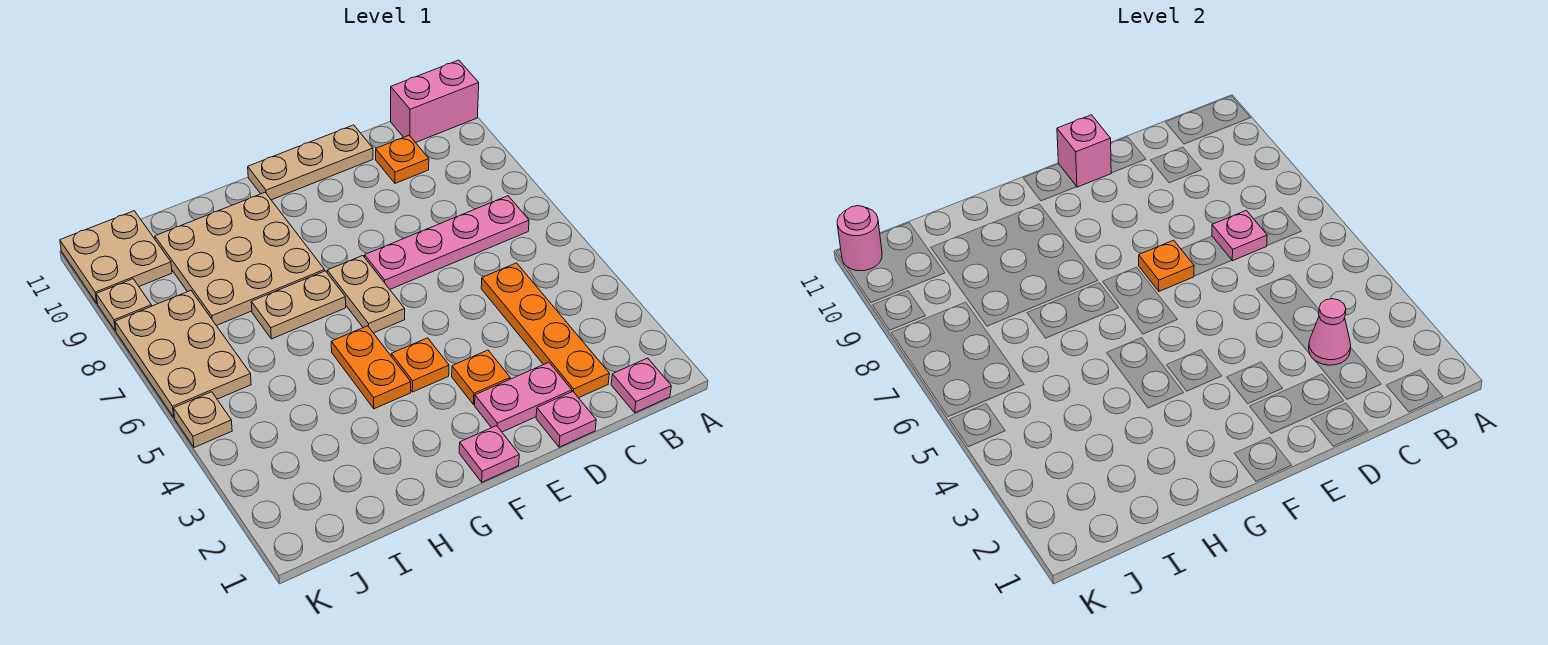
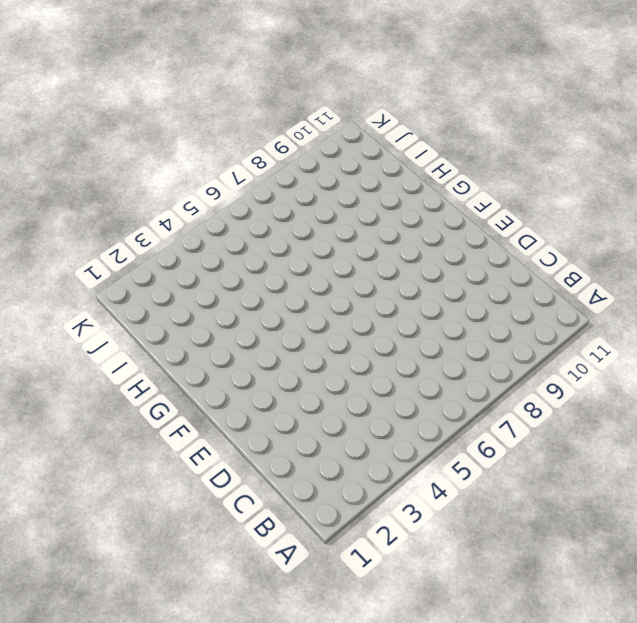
none -> pink 1x2 brick [391,60,479,143]
none -> pink 1x1 plate [611,358,671,413]
none -> pink 1x4 plate [365,196,529,289]

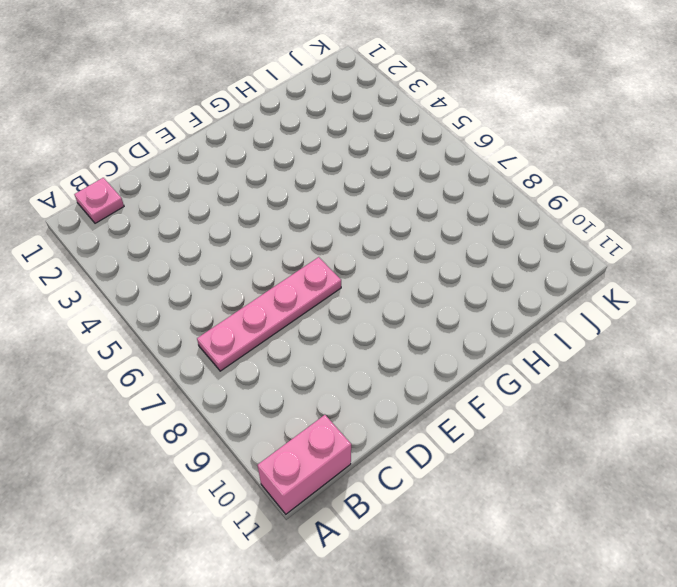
none -> orange 1x4 plate [481,263,609,398]
none -> orange 1x1 plate [376,136,429,183]
none -> pink 1x1 plate [536,392,596,447]

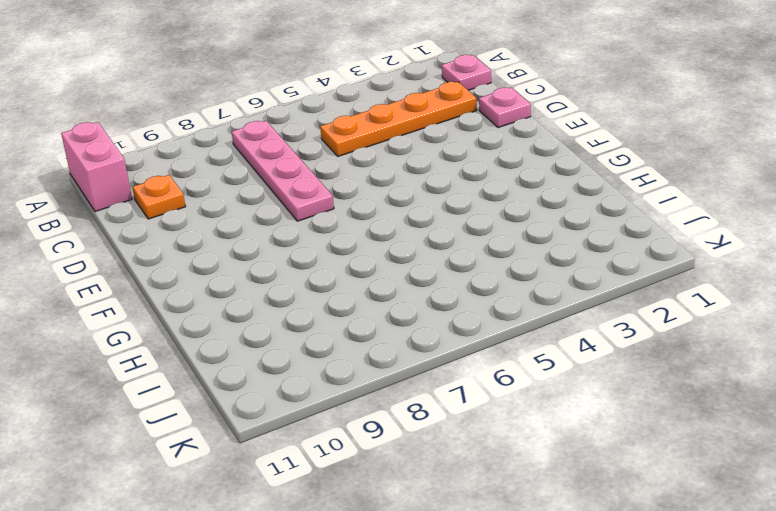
none -> pink 1x2 plate [475,362,572,432]
none -> tan 1x3 plate [248,125,373,200]
none -> orange 1x1 plate [452,350,510,405]

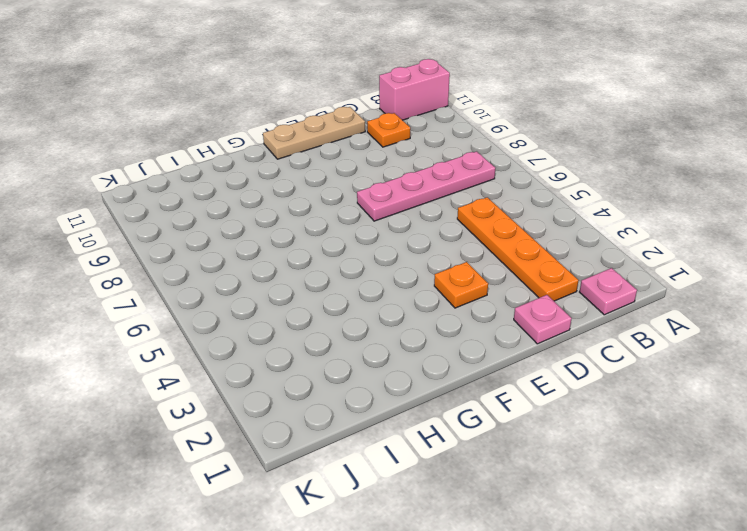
none -> pink 1x2 plate [475,362,572,432]
none -> pink 1x1 plate [459,426,519,482]
none -> orange 1x1 plate [391,338,449,392]

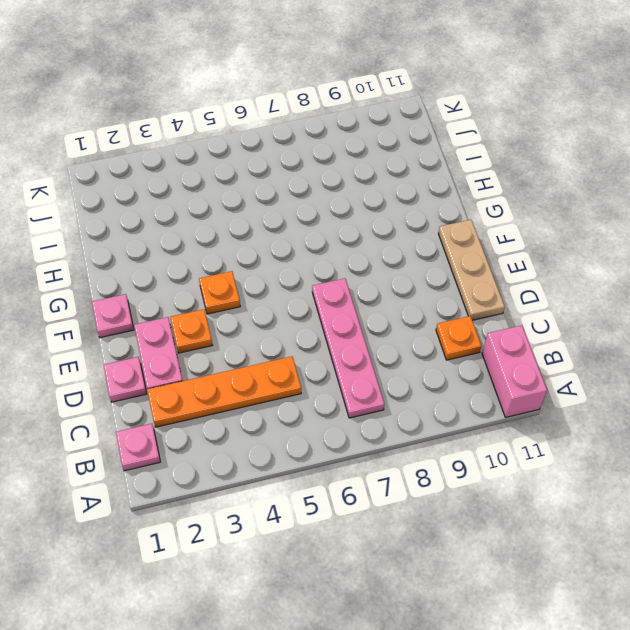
none -> tan 1x2 plate [327,256,405,333]
none -> orange 1x2 plate [331,326,411,409]
none -> tan 1x2 plate [251,271,346,339]

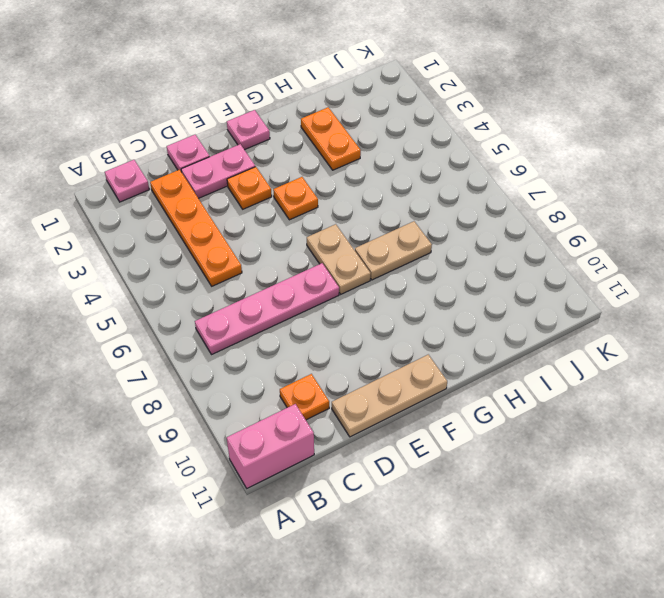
orange 1x2 plate [301,107,361,170] -> orange 1x2 plate moved to [331,326,411,409]
none -> tan 3x3 plate [155,193,325,326]
none -> tan 2x3 plate [115,291,251,417]
none -> tan 2x2 plate [60,211,172,303]

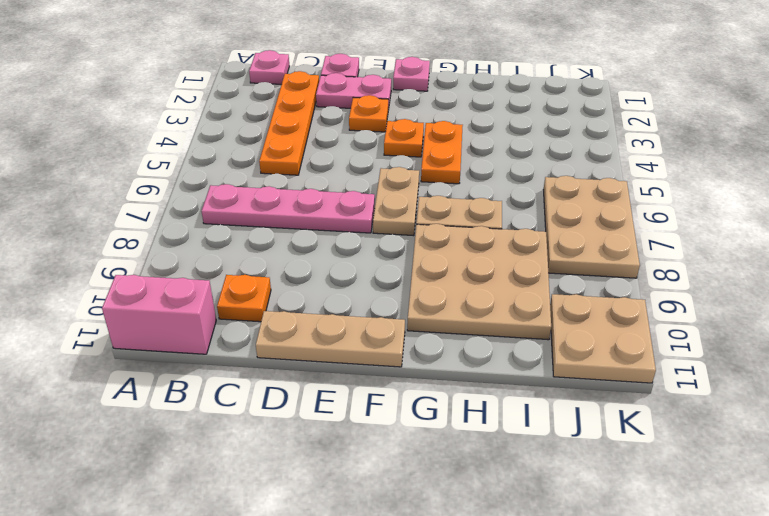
none -> tan 1x1 plate [174,392,232,447]
none -> tan 1x1 plate [96,279,151,331]
none -> pink 1x1 cone [1309,299,1351,365]

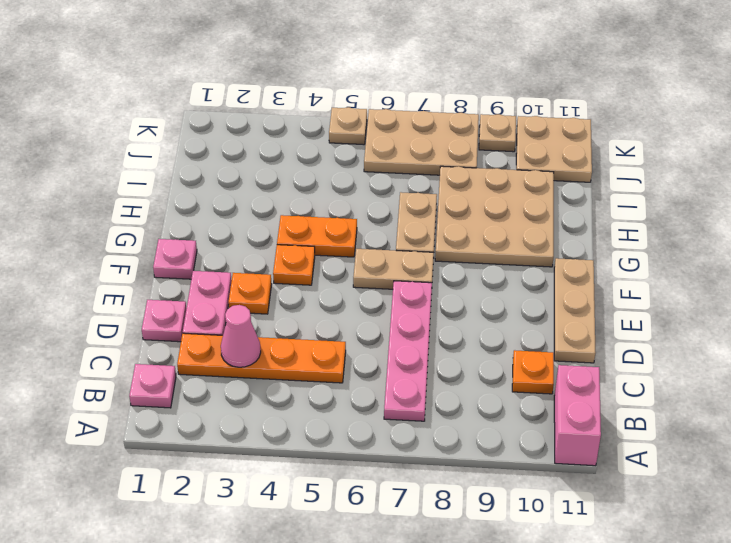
none -> pink 1x1 plate [1212,210,1267,261]
none -> orange 1x1 plate [1139,240,1194,291]
none -> pink 1x1 brick [1057,115,1111,187]

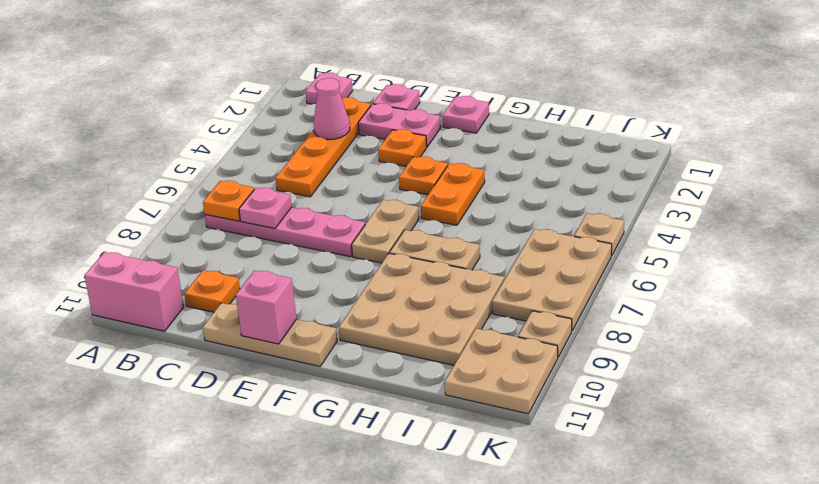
orange 1x1 plate [203,181,254,221] -> orange 1x1 plate moved to [1139,240,1194,291]
none -> pink 1x1 round brick [837,206,882,271]

